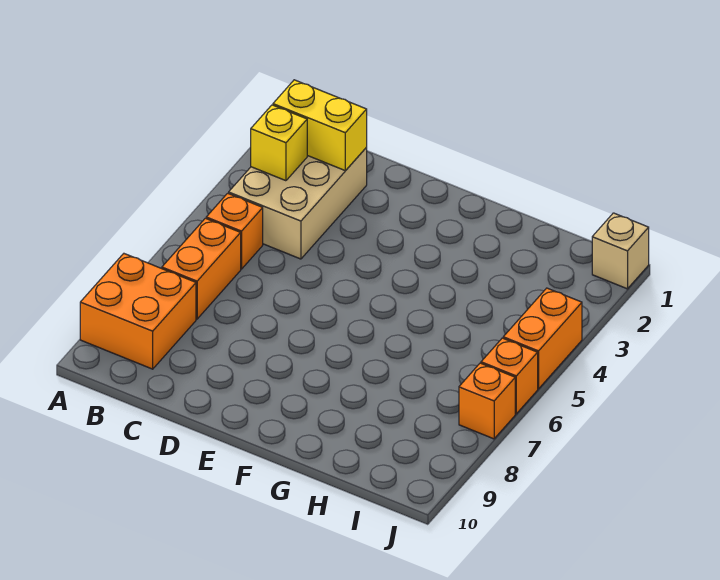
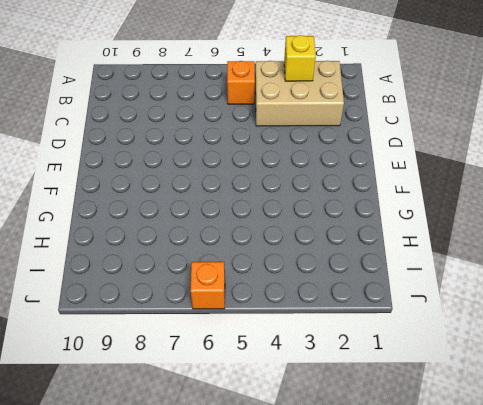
none -> orange 2x2 brick [80,254,196,369]
none -> orange 1x2 brick [162,218,241,319]

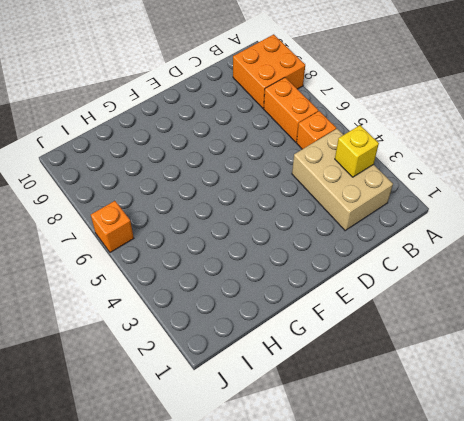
none -> tan 1x1 brick [592,213,649,289]
none -> orange 1x2 brick [503,288,582,389]

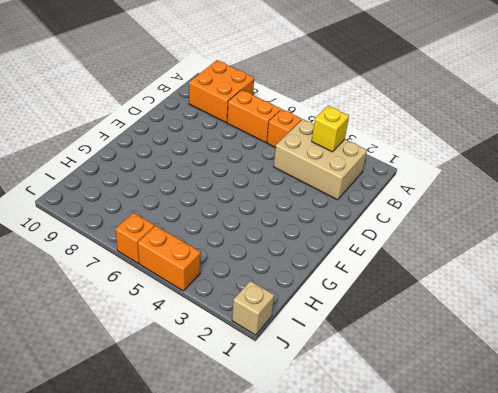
none -> orange 1x1 brick [459,363,515,439]
none -> yellow 1x2 brick [273,80,367,171]

